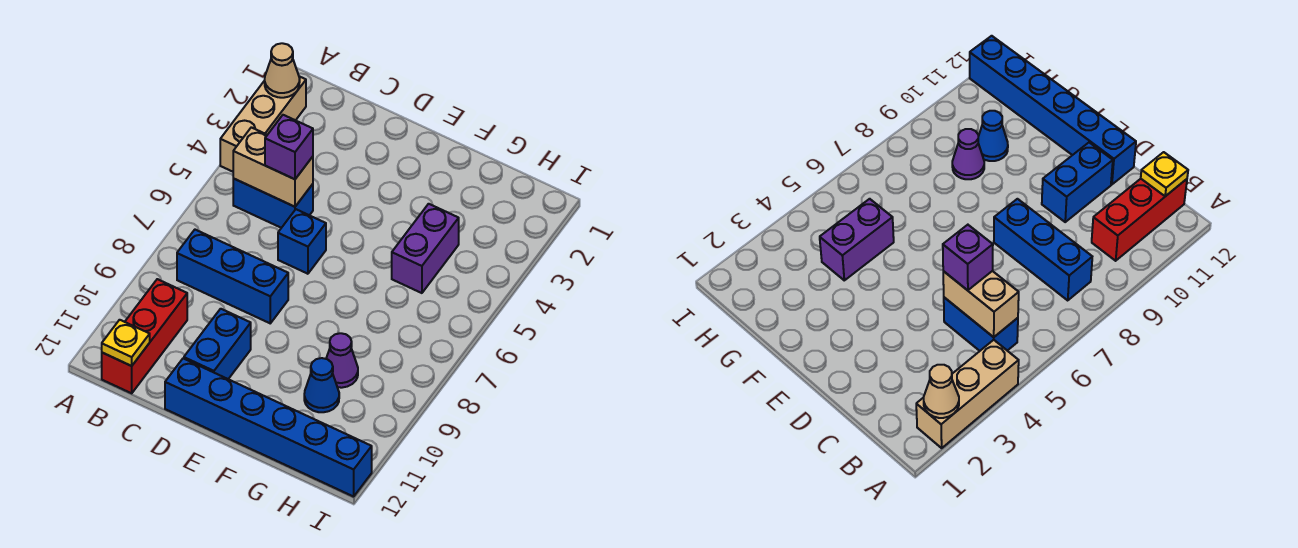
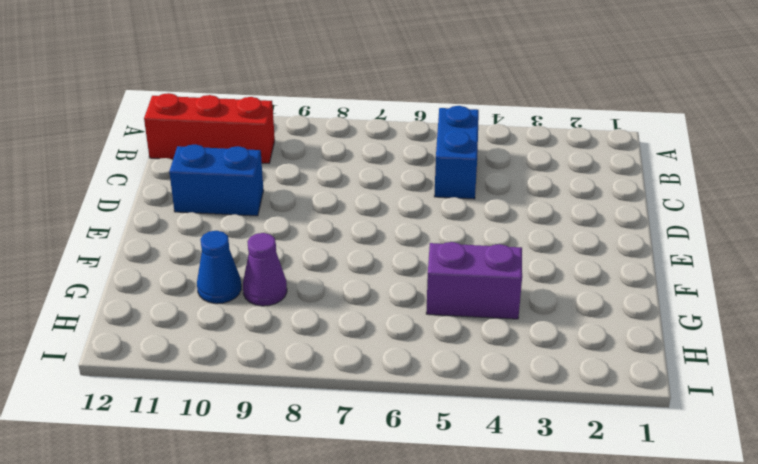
none -> tan 1x3 brick [220,76,306,172]
none -> blue 1x3 brick [177,230,288,323]
none -> blue 1x1 brick [278,209,326,274]

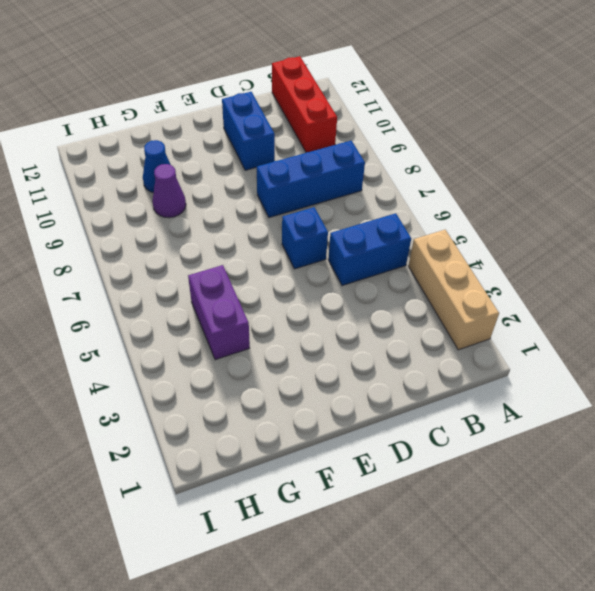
none -> blue 1x6 brick [165,358,372,497]
none -> tan 1x1 cone [265,43,300,98]
none -> tan 1x2 brick [233,127,313,207]

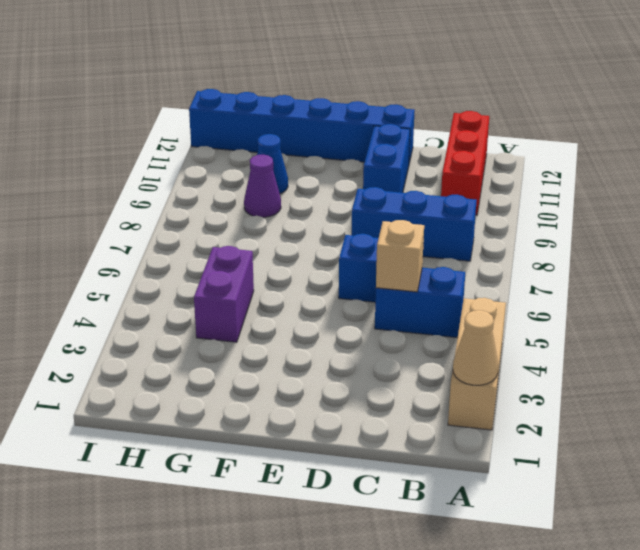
tan 1x1 brick [376,220,424,292] -> tan 1x2 brick [233,127,313,207]
none -> yellow 1x1 plate [102,320,150,366]
none -> purple 1x1 brick [265,115,313,179]

